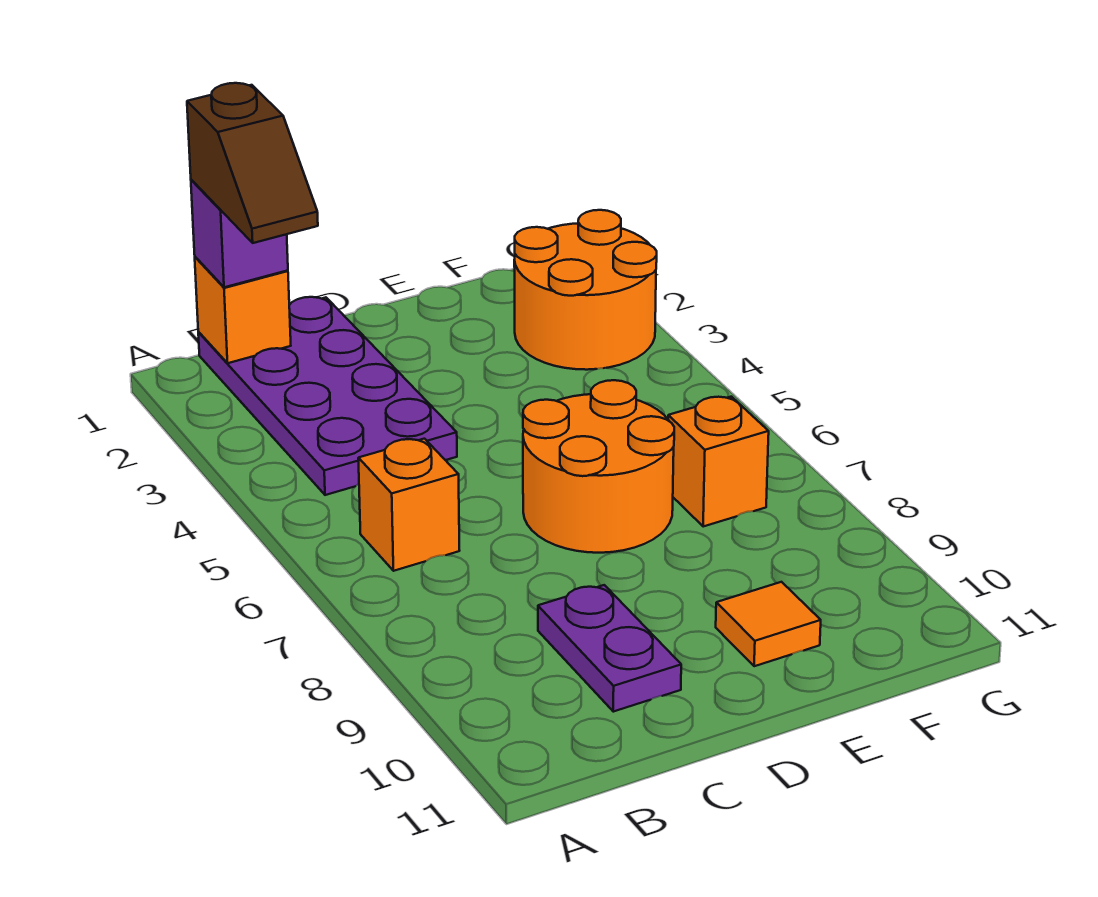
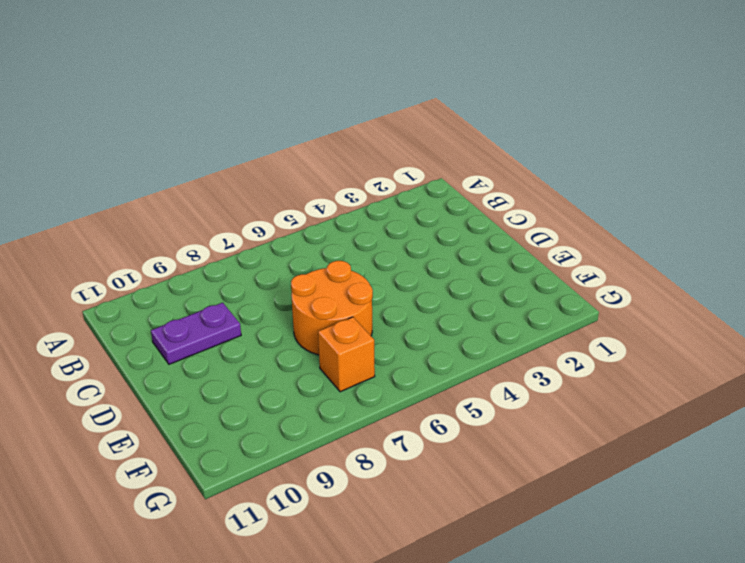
none -> purple 2x4 plate [198,297,457,495]
none -> orange 1x1 brick [358,439,460,571]

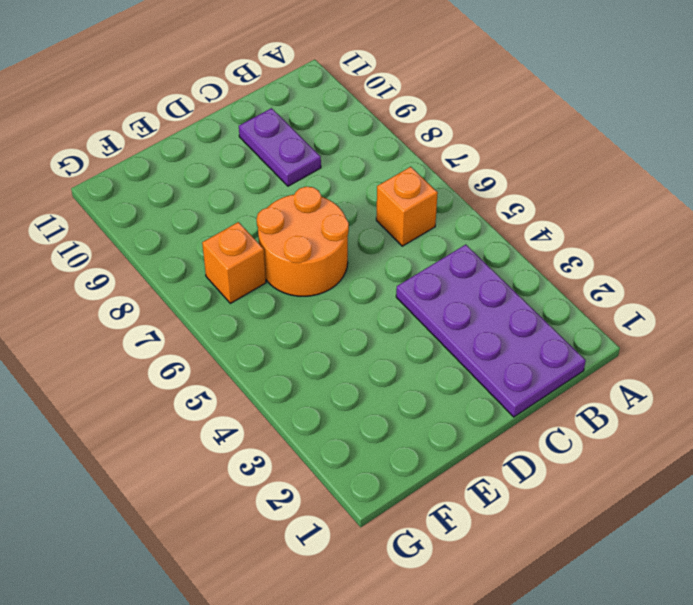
none -> orange 1x1 tile [716,582,821,666]
none -> orange 2x2 round brick [514,210,657,370]

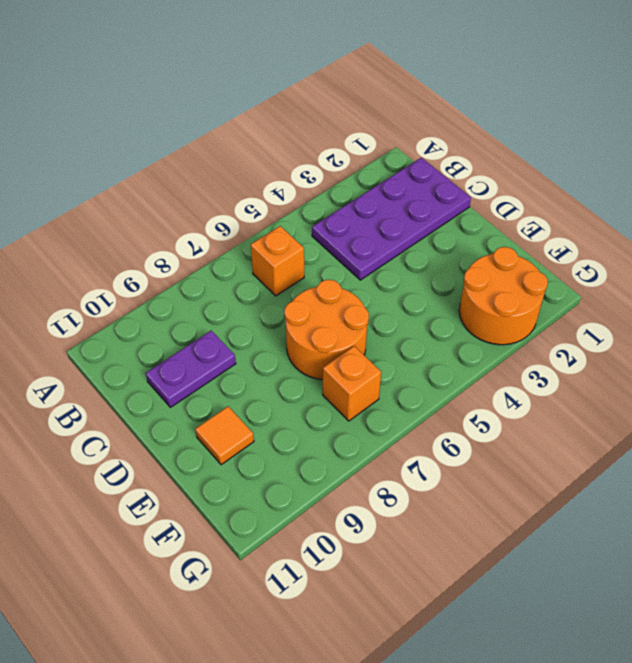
none -> orange 1x1 brick [195,257,291,363]
none -> purple 1x1 brick [191,180,288,287]

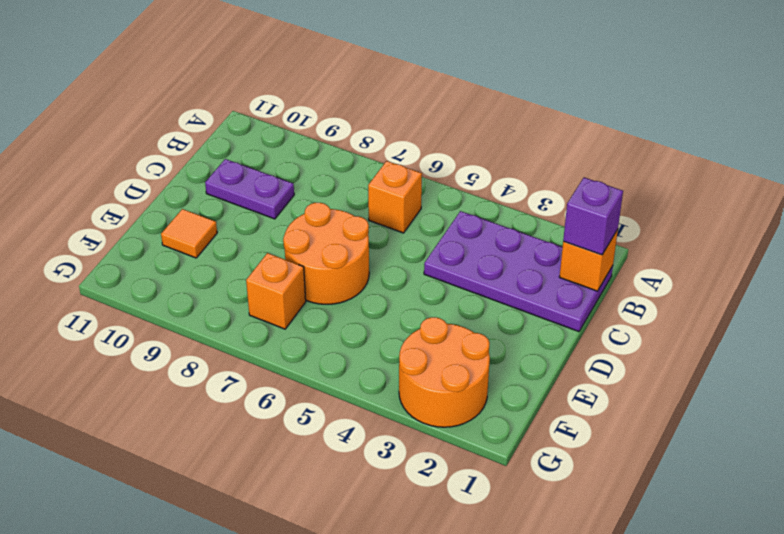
none -> brown 1x2 slope [187,83,318,243]

